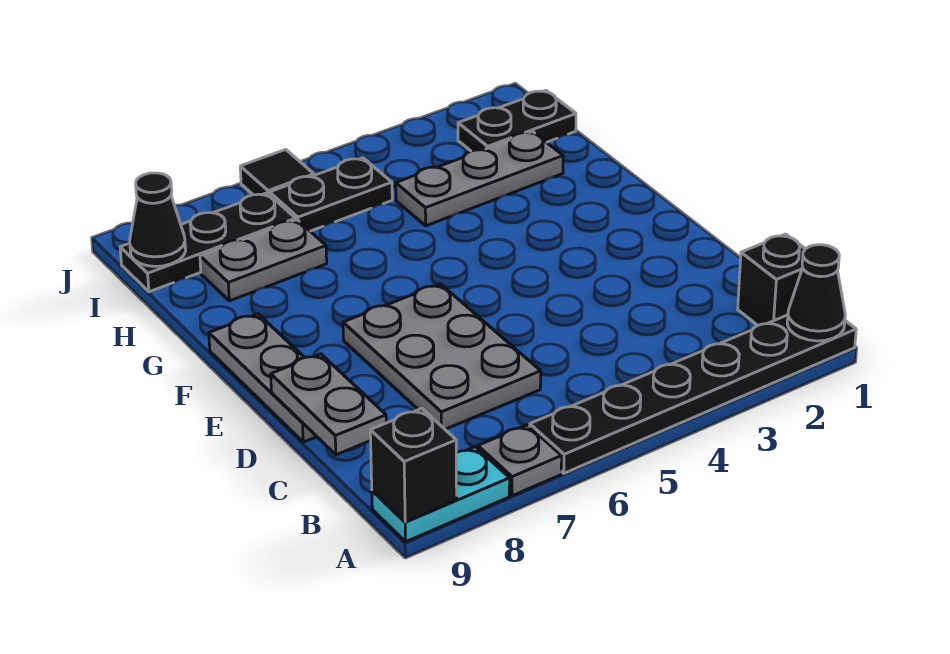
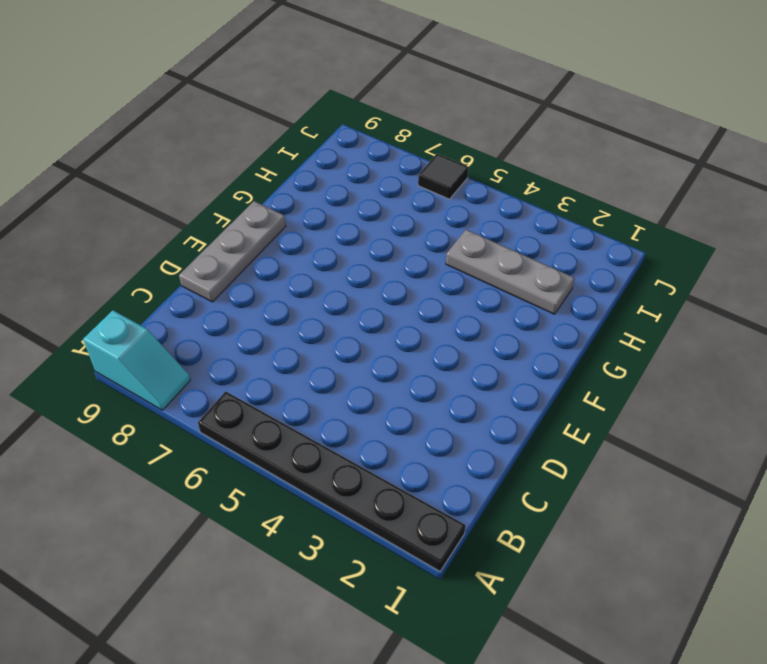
cyan 1x2 slope [83,310,190,410] -> cyan 1x2 plate [372,447,510,542]
none -> grey 1x1 plate [478,425,562,496]
none -> black 1x1 brick [738,234,805,325]
none -> grey 2x3 plate [343,284,541,429]

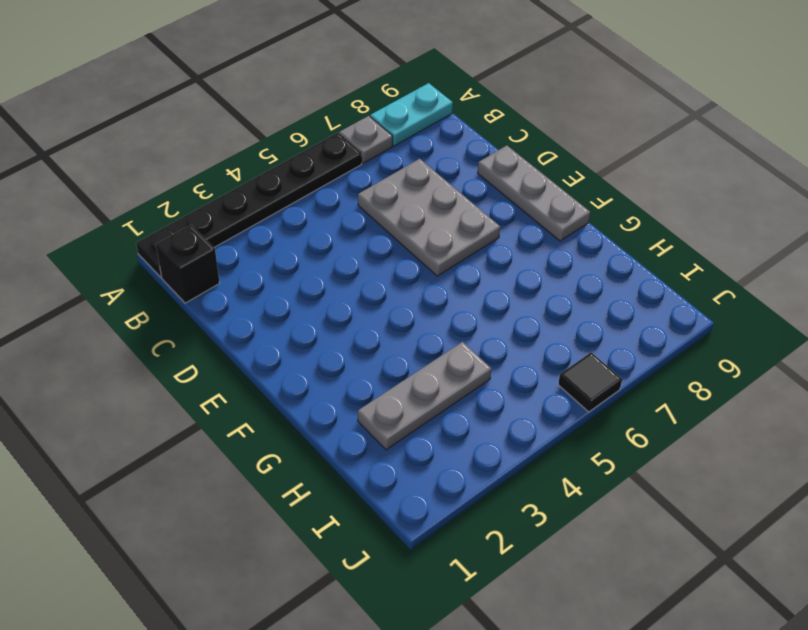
none -> grey 1x2 plate [200,220,327,301]
none -> black 1x2 plate [458,91,576,151]
none -> black 1x2 plate [269,158,392,231]

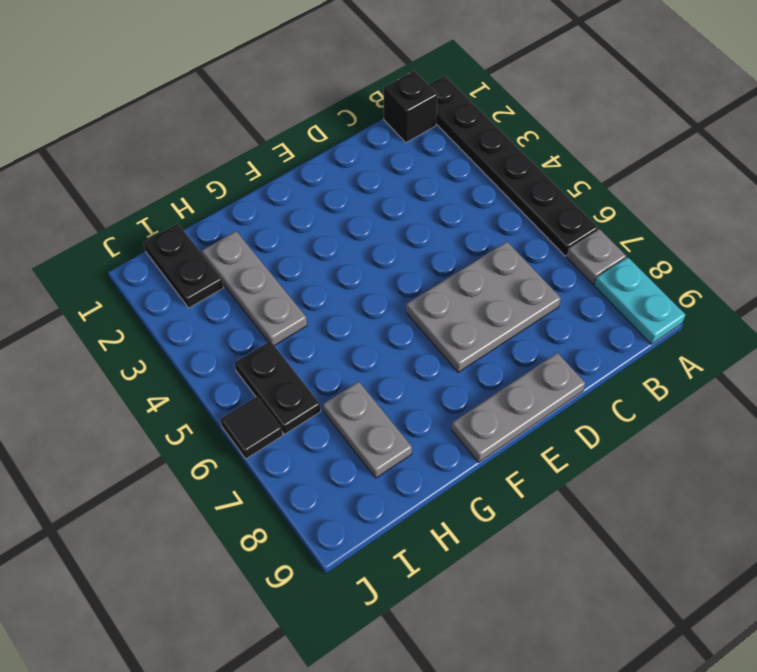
none -> black 1x3 plate [120,193,296,292]
none -> black 1x1 cone [787,245,845,341]
none -> black 1x1 brick [370,409,457,522]

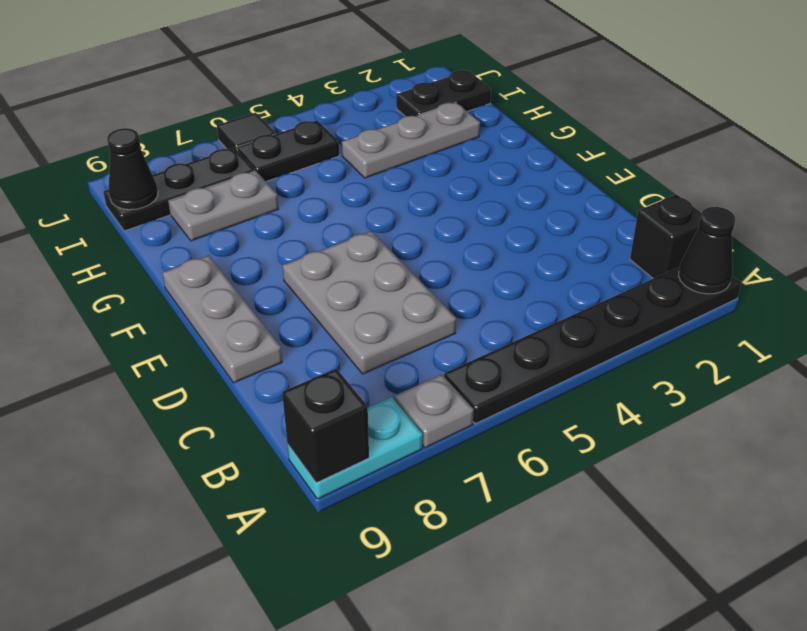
none -> grey 1x2 plate [271,354,386,455]

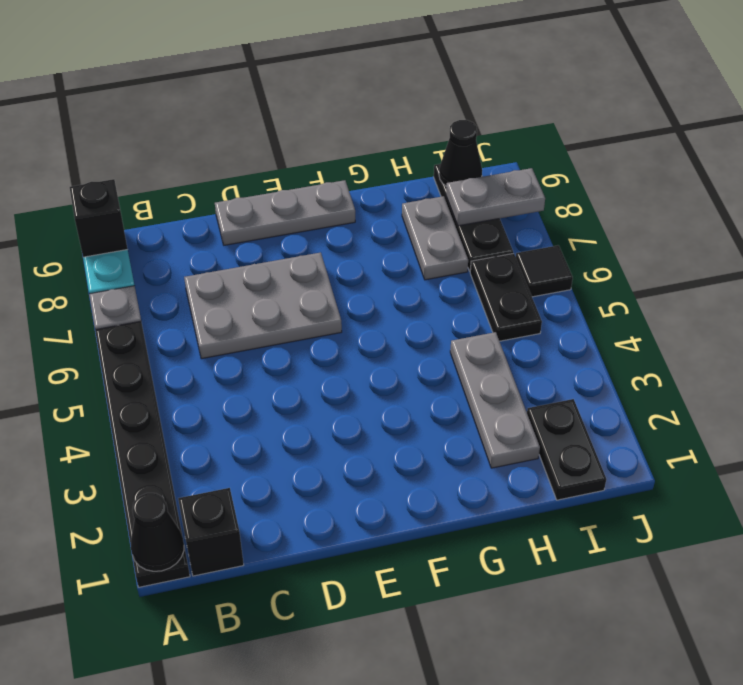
grey 1x2 plate [446,168,545,226] -> grey 1x2 plate moved to [271,354,386,455]

